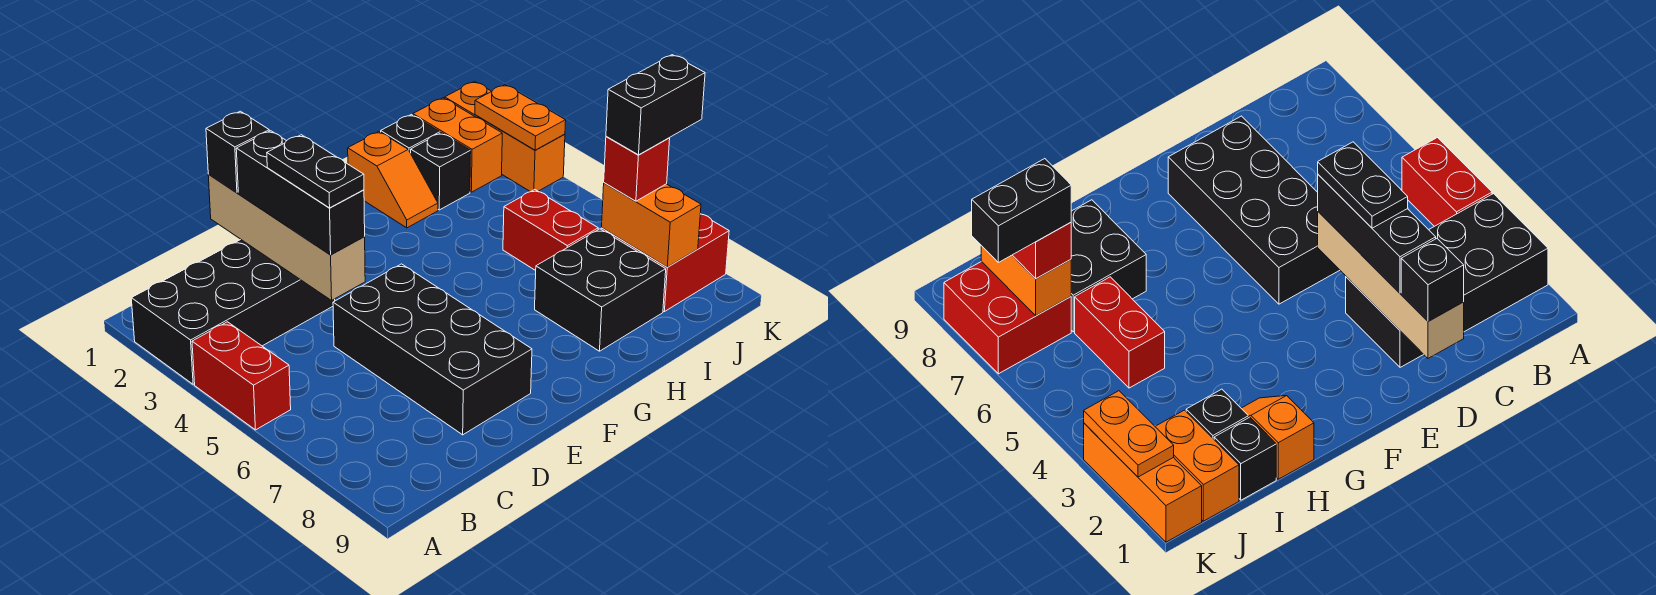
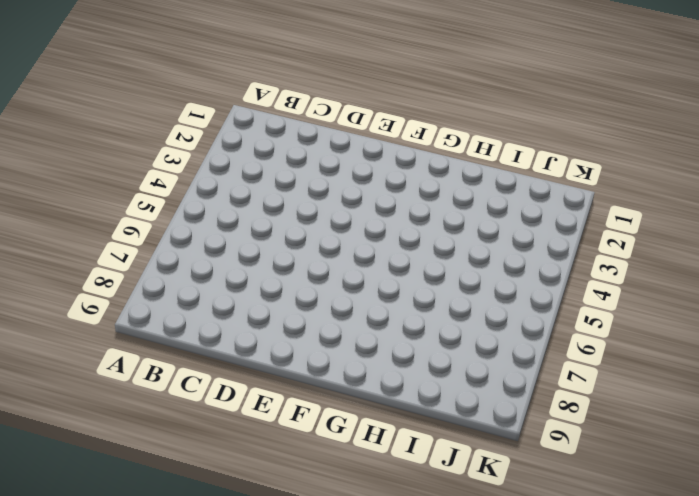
none -> black 2x4 brick [131,240,335,384]
none -> red 1x2 brick [192,322,291,430]
none -> black 2x4 brick [333,264,532,435]

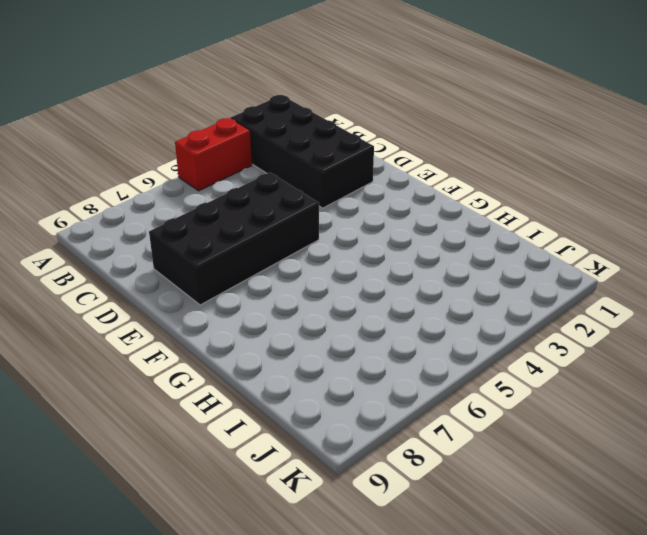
none -> orange 1x2 slope [348,132,438,228]
none -> black 2x2 brick [535,229,666,351]
none -> black 1x1 brick [381,115,440,153]

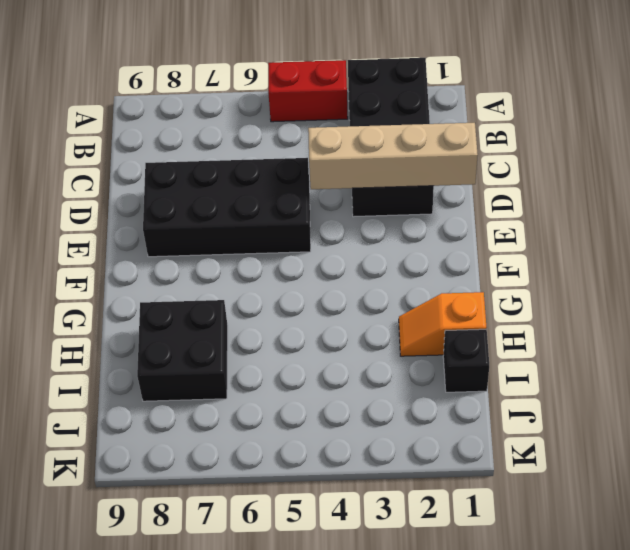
none -> black 1x1 brick [411,133,471,210]
none -> red 1x2 brick [503,190,598,271]
none -> orange 1x2 brick [413,98,502,192]

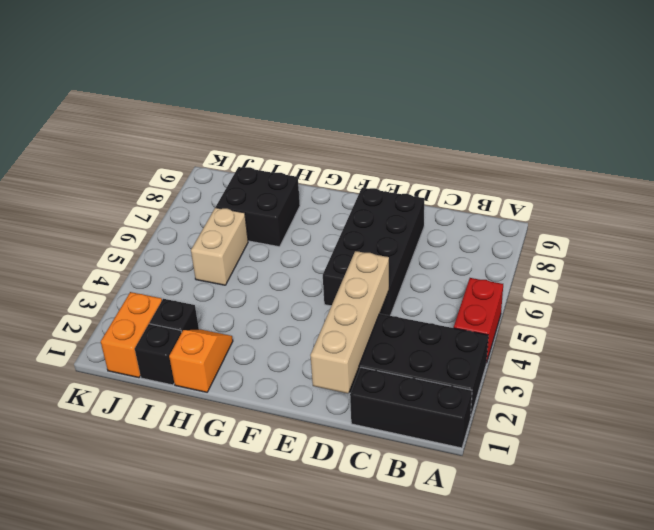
black 1x3 brick [350,367,472,448] -> black 1x3 brick turned to [236,131,365,255]
tan 1x2 brick [191,208,248,285] -> red 1x2 brick [503,190,598,271]
none -> red 2x2 brick [601,214,729,312]
none -> orange 1x3 brick [445,81,565,192]
none -> orange 1x2 brick [602,183,701,267]

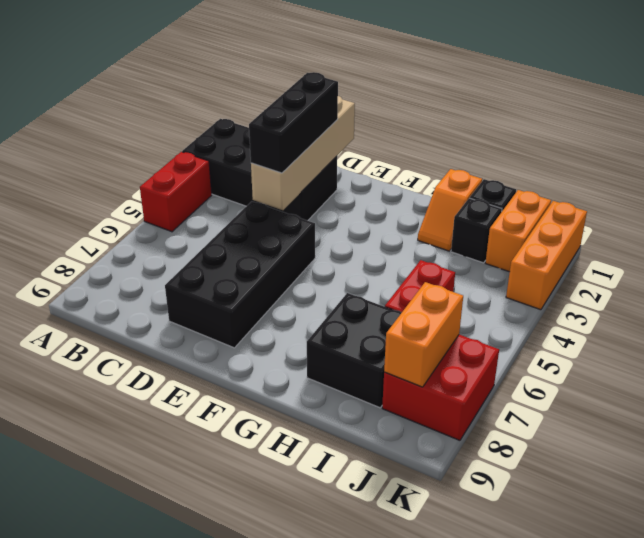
none -> orange 1x2 plate [475,85,566,150]
none -> black 1x1 brick [206,111,269,193]
none -> red 1x1 brick [604,136,670,201]

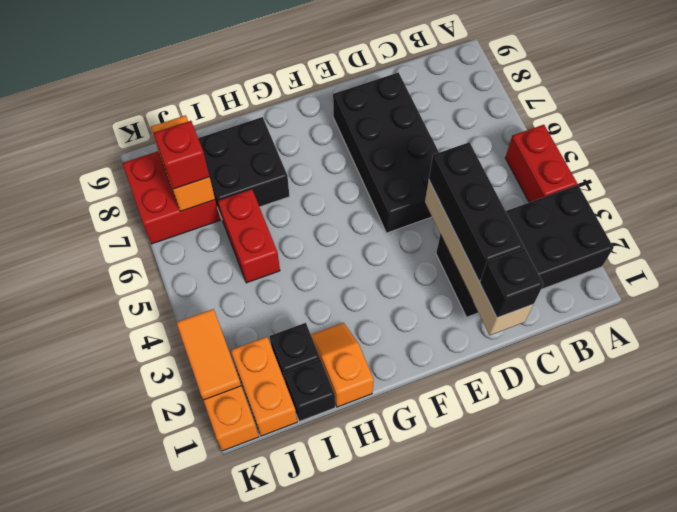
orange 1x2 tile [176,309,241,400] -> orange 1x2 plate [475,85,566,150]
none -> black 1x2 plate [267,135,364,208]
none -> black 1x2 brick [606,55,705,155]

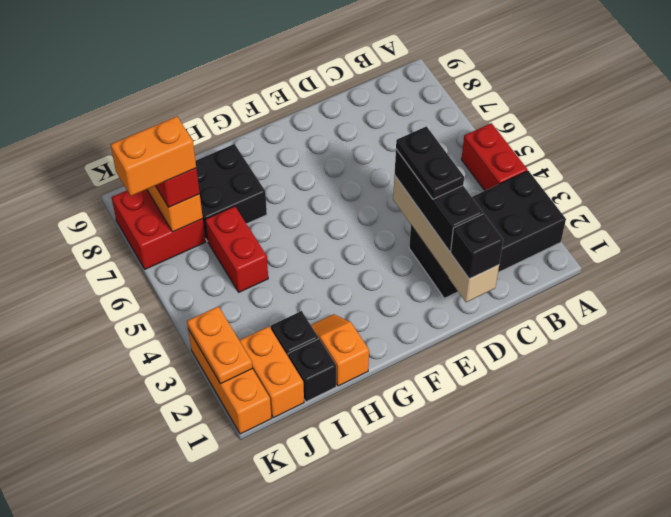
orange 1x2 brick [110,116,196,196] -> black 1x2 brick [606,55,705,155]
none -> black 2x4 brick [333,264,532,435]

